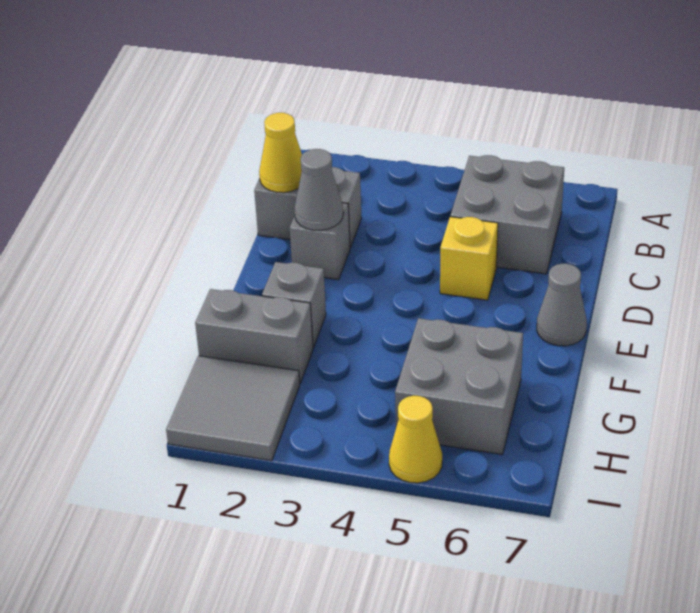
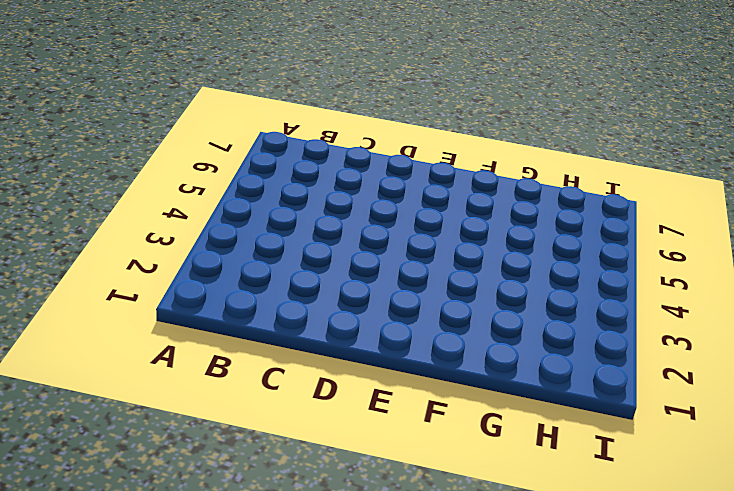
none -> grey 2x2 brick [450,155,564,274]
none -> grey 1x2 brick [254,167,362,248]
none -> grey 1x1 brick [290,203,350,280]

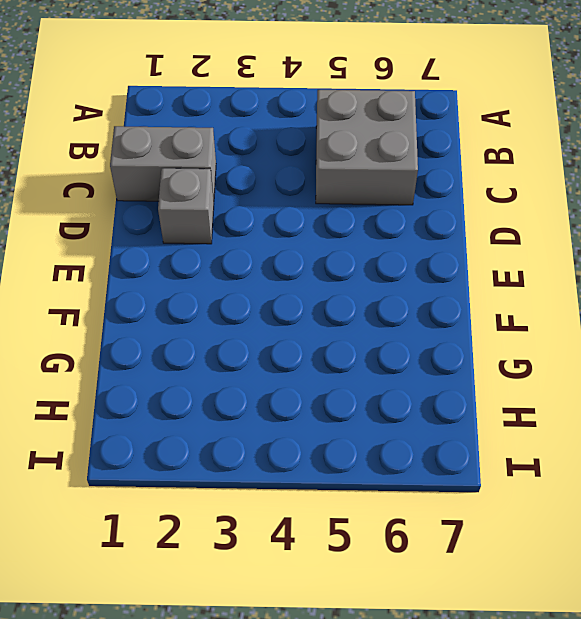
none -> yellow 1x1 brick [440,217,498,300]
none -> grey 1x1 cone [537,264,587,346]
none -> grey 1x1 brick [262,262,326,348]

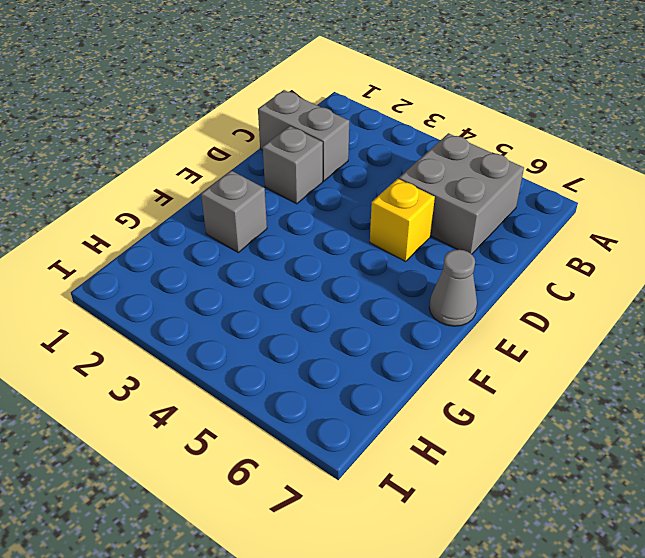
none -> grey 1x2 brick [195,289,313,383]
none -> grey 2x2 brick [395,318,523,455]
none -> grey 2x2 tile [166,356,300,461]

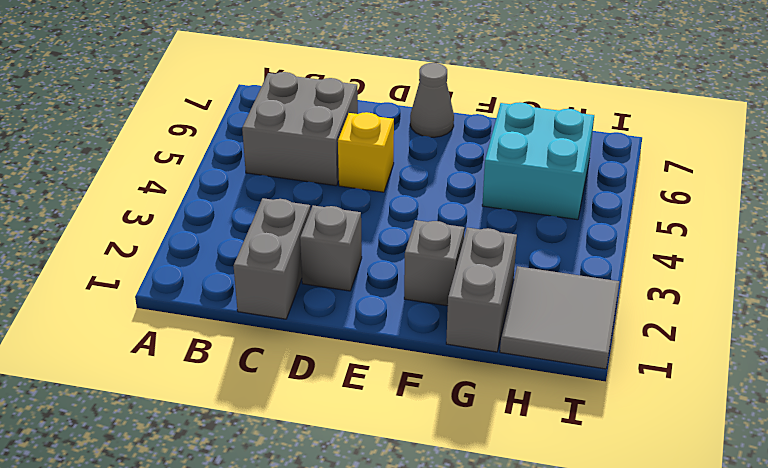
cyan 2x2 brick [482,102,594,220] -> grey 2x2 brick [395,318,523,455]
none -> yellow 1x1 cone [389,396,442,483]
none -> yellow 1x1 cone [259,113,302,193]
none -> grey 1x1 cone [295,149,343,230]

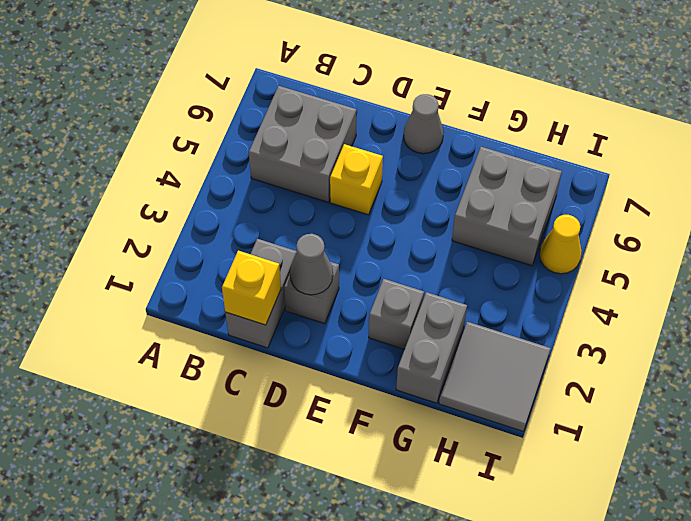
yellow 1x1 brick [222,251,281,325] -> yellow 1x1 cone [259,113,302,193]

